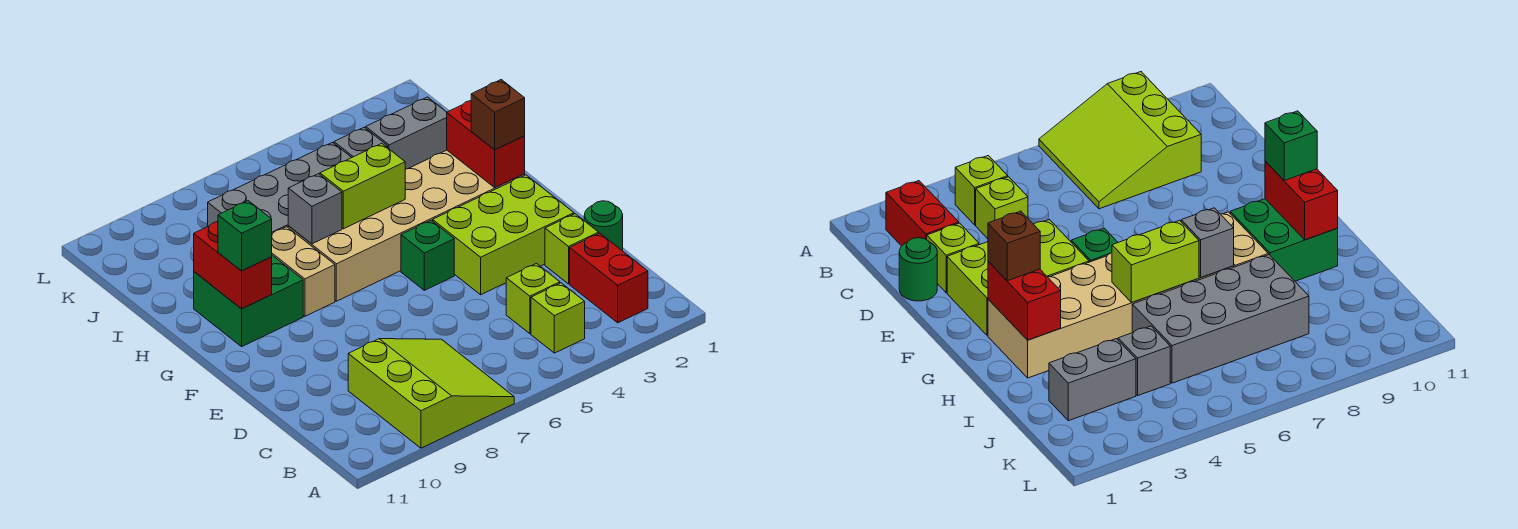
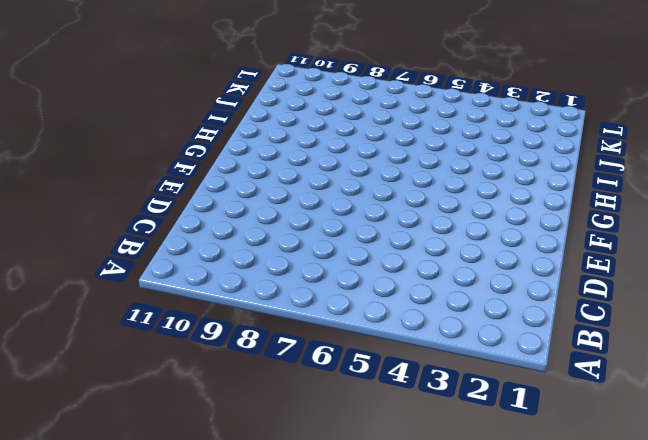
none -> lime 3x3 slope [348,339,514,448]
none -> red 1x2 brick [570,233,648,323]
none -> lime 1x1 brick [531,283,585,353]

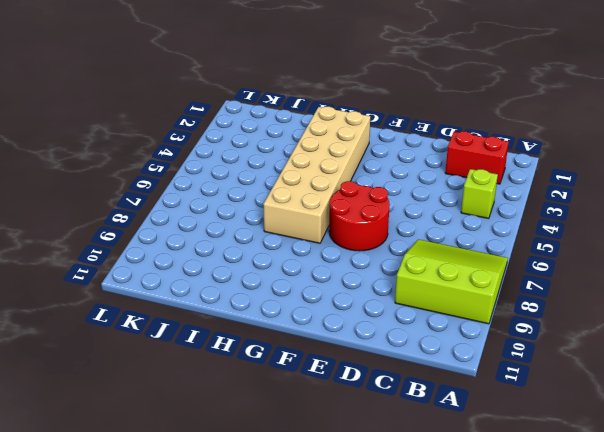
red 2x2 round brick [329,181,390,251] -> none
none -> lime 1x1 brick [506,264,560,334]
none -> green 1x1 round brick [584,201,623,251]
none -> lime 1x1 brick [545,214,599,284]

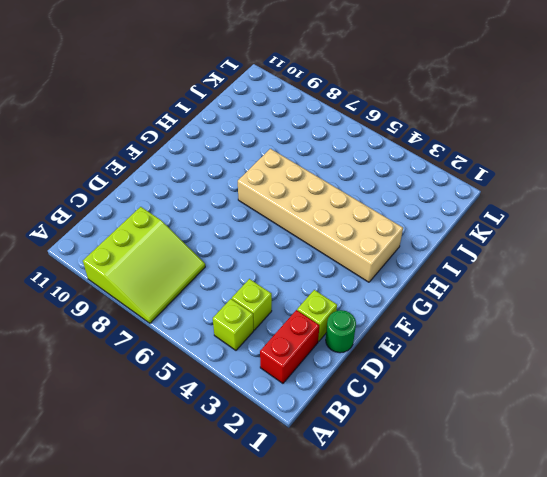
none -> lime 2x3 brick [433,175,574,295]
none -> green 1x1 brick [401,220,454,290]
none -> tan 1x2 brick [272,227,335,316]

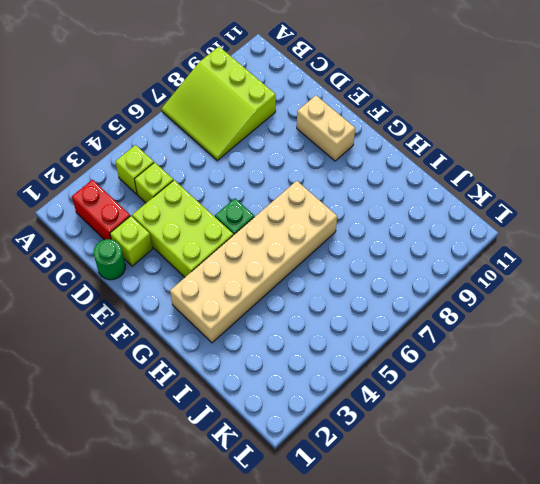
lime 2x3 brick [132,180,233,277] -> lime 2x3 brick turned to [433,175,574,295]
tan 1x2 brick [297,95,355,161] -> tan 1x2 brick moved to [272,227,335,316]
none -> green 2x2 brick [194,255,303,347]
none -> grey 2x4 brick [208,143,352,234]
none -> grey 1x2 brick [366,97,447,169]

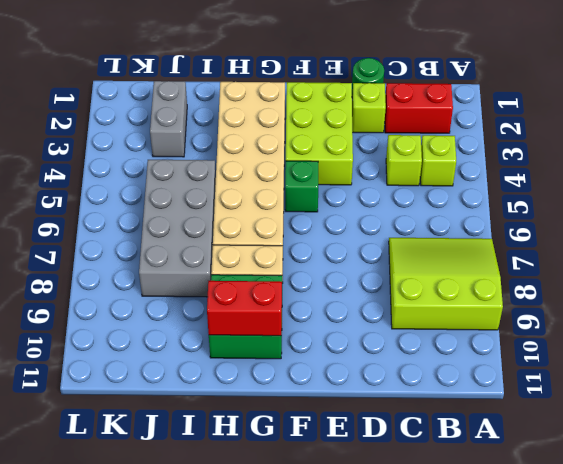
none -> grey 1x1 brick [334,127,388,157]
none -> red 1x2 brick [447,101,525,188]
none -> lime 1x2 brick [320,143,405,229]

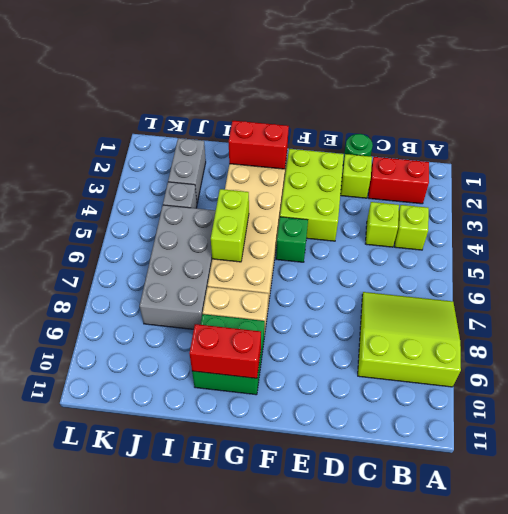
none -> grey 1x1 brick [288,174,342,244]
none -> brown 1x1 brick [471,80,525,150]
none -> green 1x1 brick [218,201,272,271]

